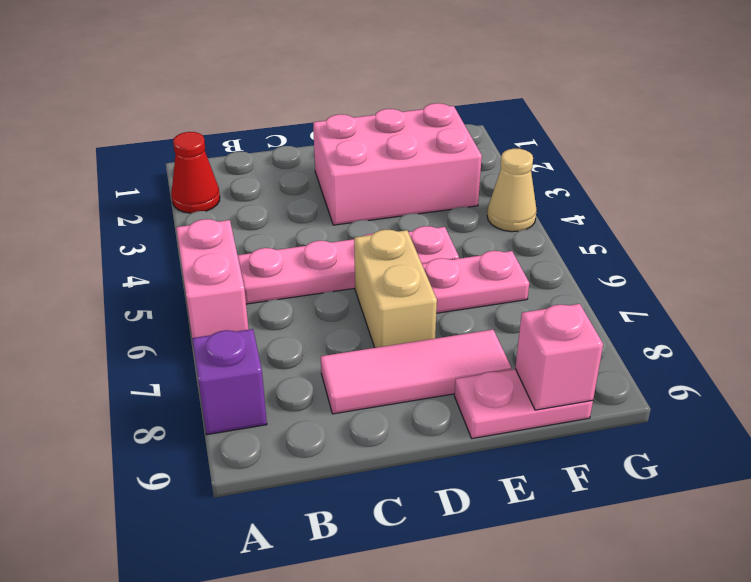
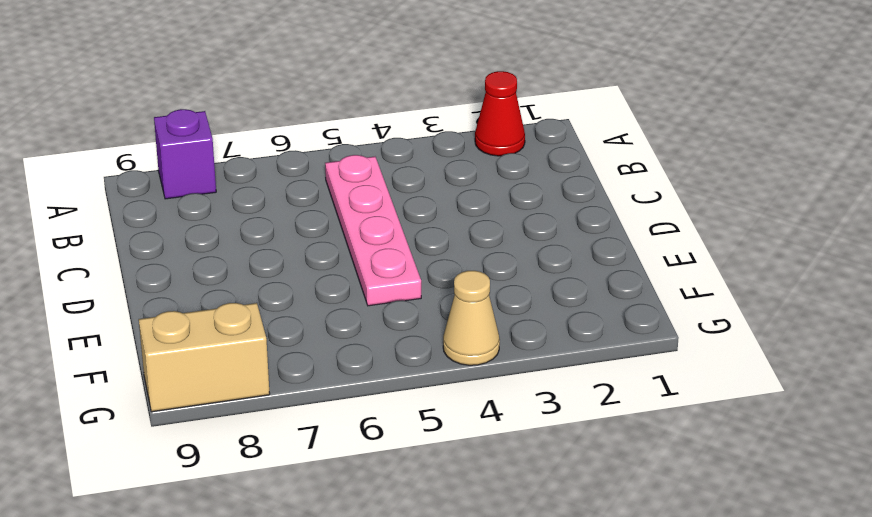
tan 1x2 brick [139,303,270,412] -> tan 1x2 brick moved to [354,230,437,348]
none -> pink 1x2 brick [176,219,249,338]
none -> pink 1x3 tile [321,330,511,414]

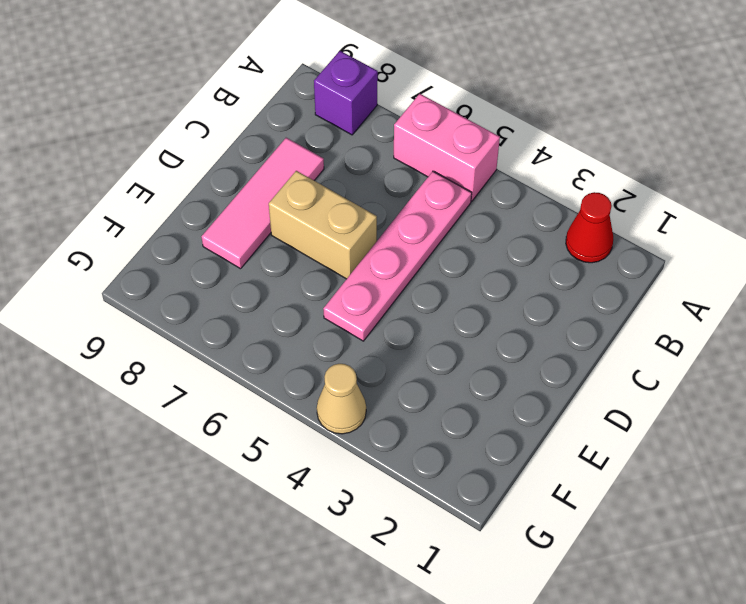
none -> pink 2x3 brick [313,103,482,225]
none -> pink 1x2 plate [422,251,529,313]

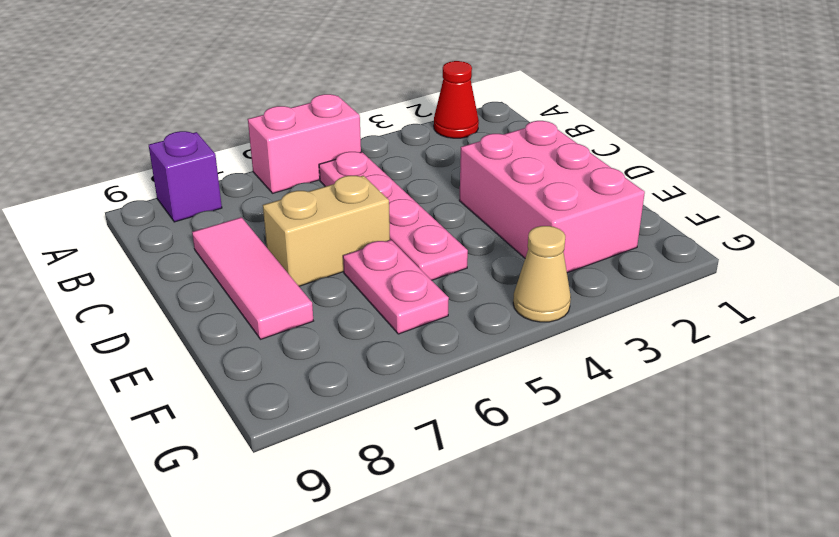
none -> pink 1x2 plate [454,369,593,438]
none -> pink 1x1 brick [515,304,603,410]

